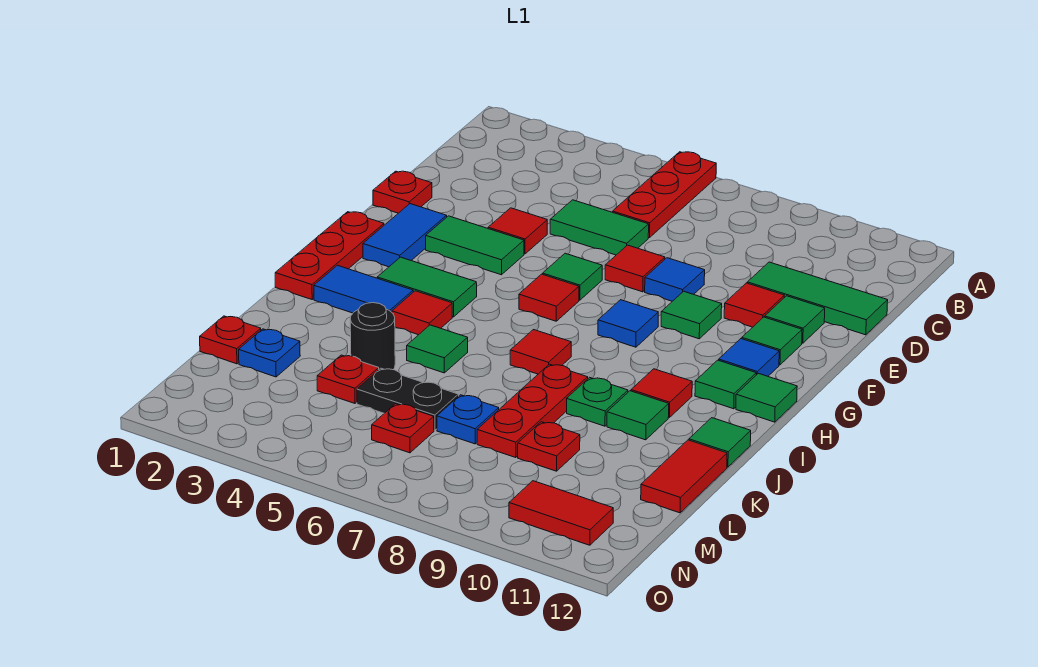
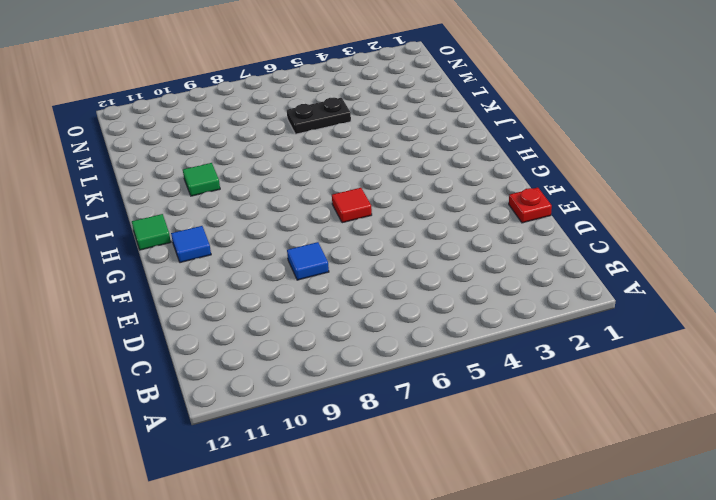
none -> red 1x3 plate [613,152,716,238]
none -> green 1x2 tile [550,200,649,255]
none -> green 1x3 tile [747,262,888,335]
none -> red 1x1 tile [488,208,547,254]

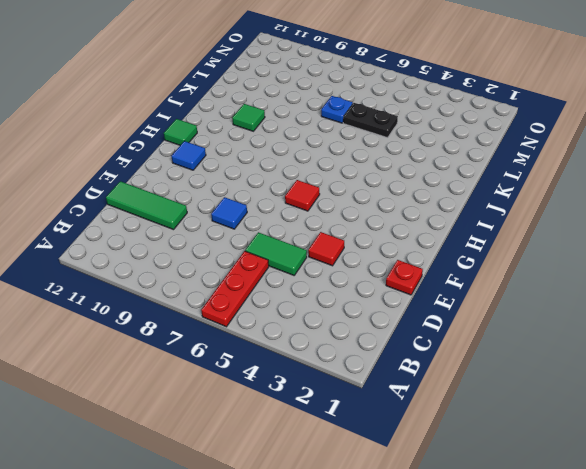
none -> red 1x1 tile [605,245,665,292]
none -> red 1x1 tile [724,283,784,327]
none -> green 1x1 tile [765,296,825,343]
none -> blue 1x2 tile [363,204,447,267]

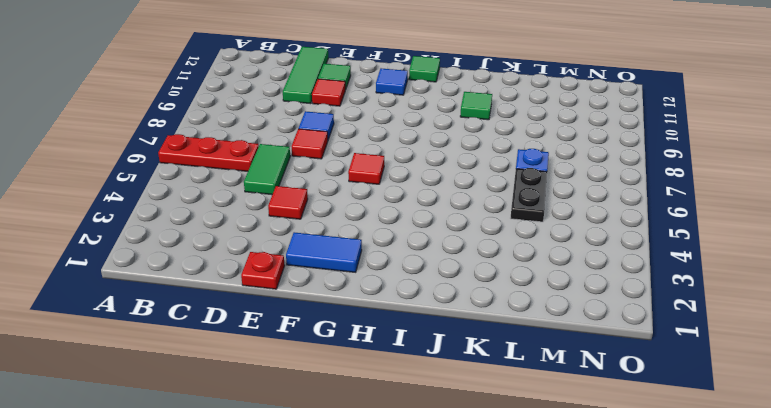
none -> green 1x2 tile [426,216,524,275]
none -> green 1x1 tile [543,253,602,300]
none -> green 1x1 tile [661,291,722,339]
none -> green 1x1 tile [742,317,802,365]

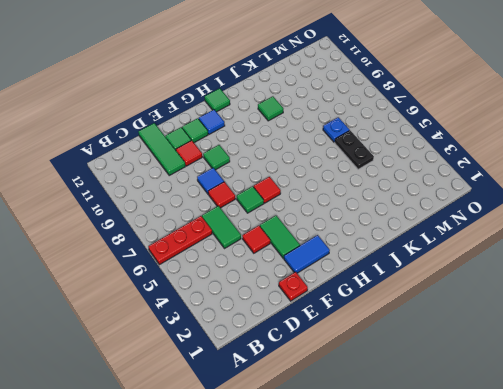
none -> red 1x3 plate [275,212,384,299]
none -> blue 1x1 tile [598,300,658,347]
none -> green 1x2 tile [377,257,477,317]
none -> green 1x1 tile [695,360,756,409]

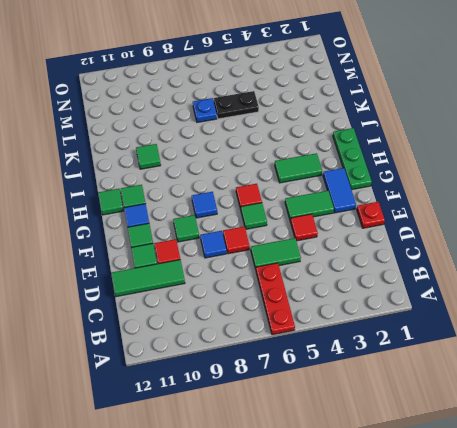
green 1x3 plate [333,128,372,190] -> red 1x3 plate [275,212,384,299]
none -> blue 1x2 tile [314,265,413,313]
none -> red 1x1 tile [392,291,452,335]
none -> red 1x1 tile [510,330,571,374]
none -> red 1x1 tile [631,369,692,417]

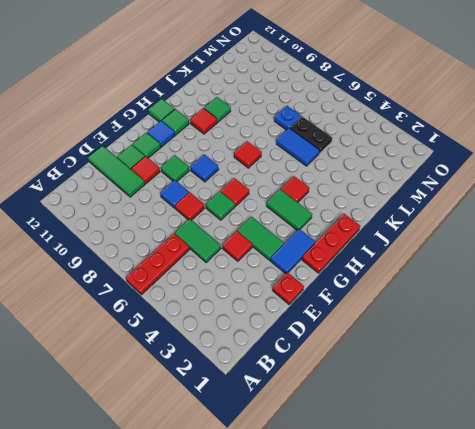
blue 1x2 tile [276,128,320,166] -> blue 1x2 tile moved to [314,265,413,313]
none -> green 1x1 tile [407,325,468,373]
none -> red 1x3 plate [477,364,588,458]
none -> green 1x1 plate [567,377,628,426]
none -> green 1x1 tile [689,418,751,467]

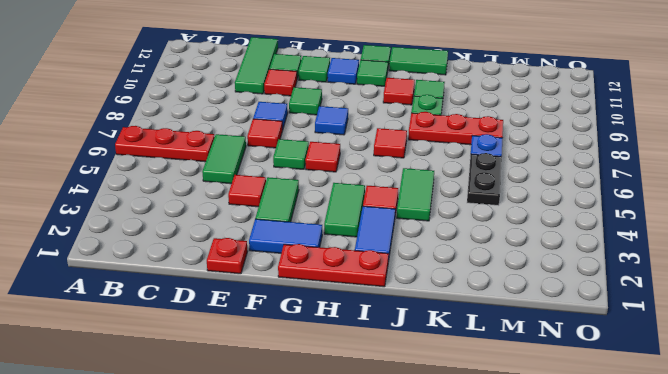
green 1x2 tile [389,47,448,75] -> green 1x1 tile [689,418,751,467]
green 1x2 tile [397,168,434,221] -> green 1x1 tile [407,325,468,373]
none -> black 1x1 round brick [350,303,395,370]
none -> red 1x2 tile [641,440,727,513]
none -> red 1x1 plate [200,316,261,364]
none -> blue 1x1 plate [239,329,300,377]

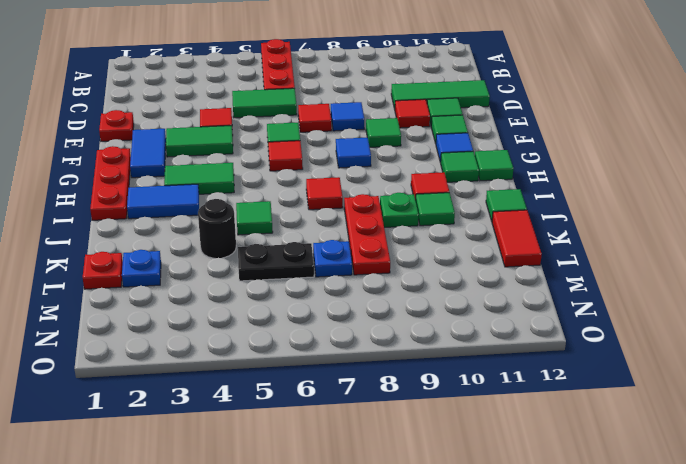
none -> red 1x1 tile [392,291,452,335]
none -> red 1x1 plate [317,355,379,403]
none -> red 1x1 plate [518,422,580,471]
none -> red 1x1 plate [372,404,434,453]

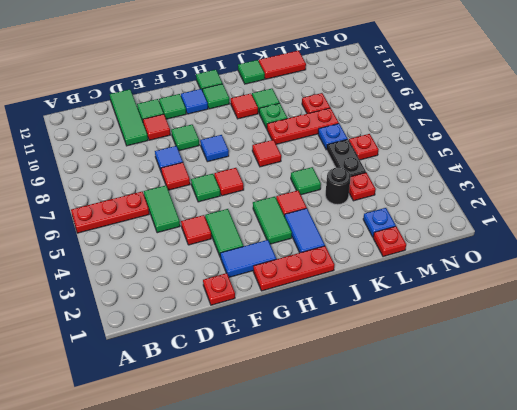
none -> red 1x2 tile [509,481,613,545]

